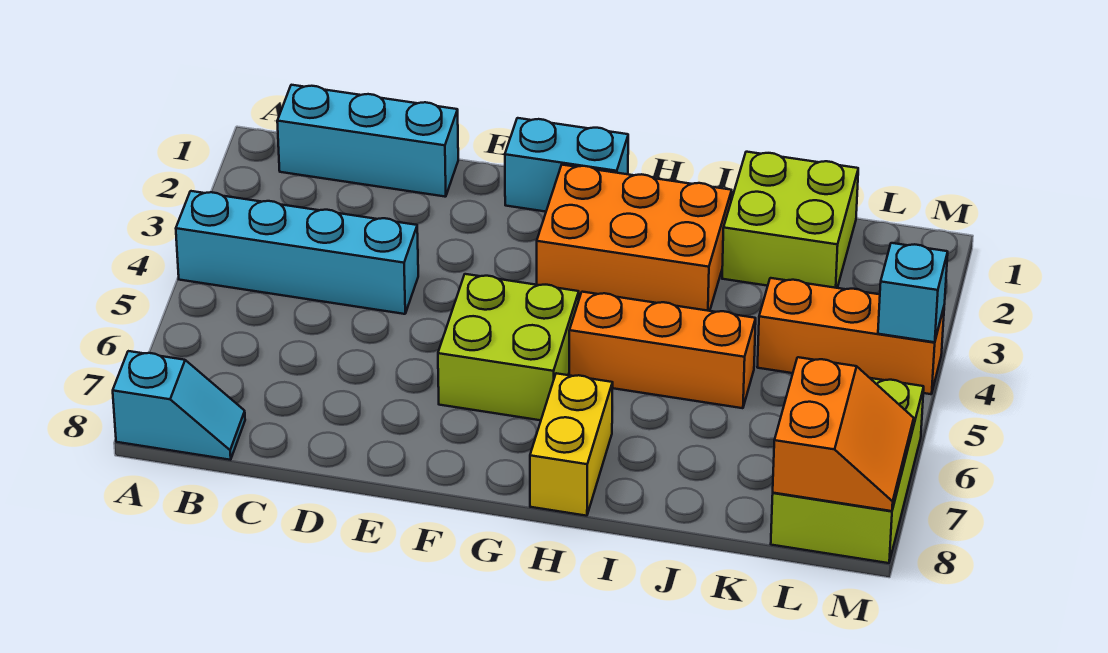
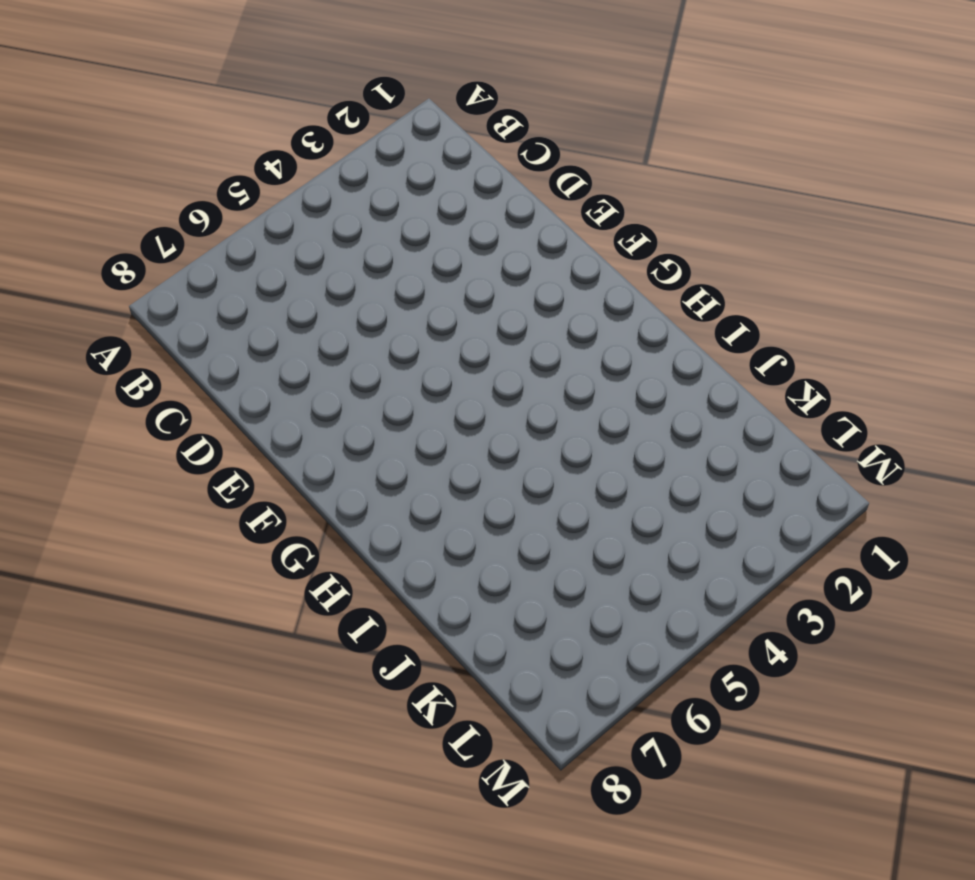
none -> cyan 1x4 brick [176,191,418,314]
none -> cyan 1x2 slope [113,351,245,460]
none -> cyan 1x3 brick [277,85,458,197]

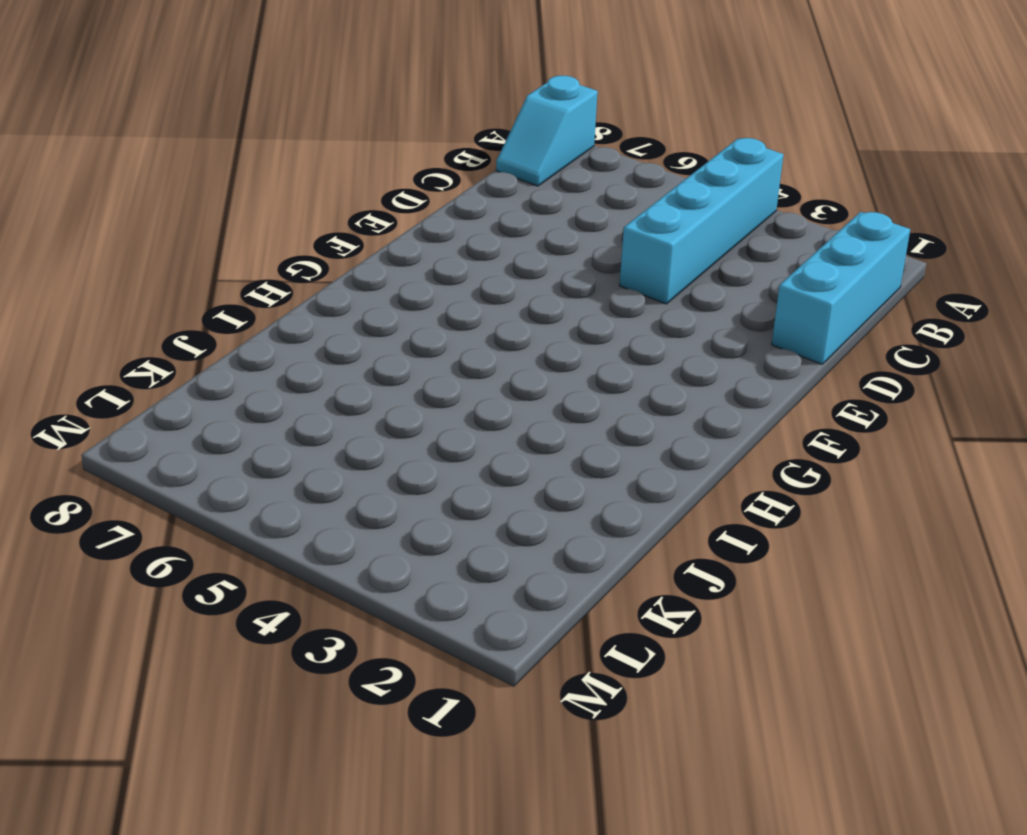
none -> cyan 1x2 brick [505,118,628,212]
none -> lime 2x2 brick [438,274,579,420]
none -> orange 2x3 brick [537,165,732,311]

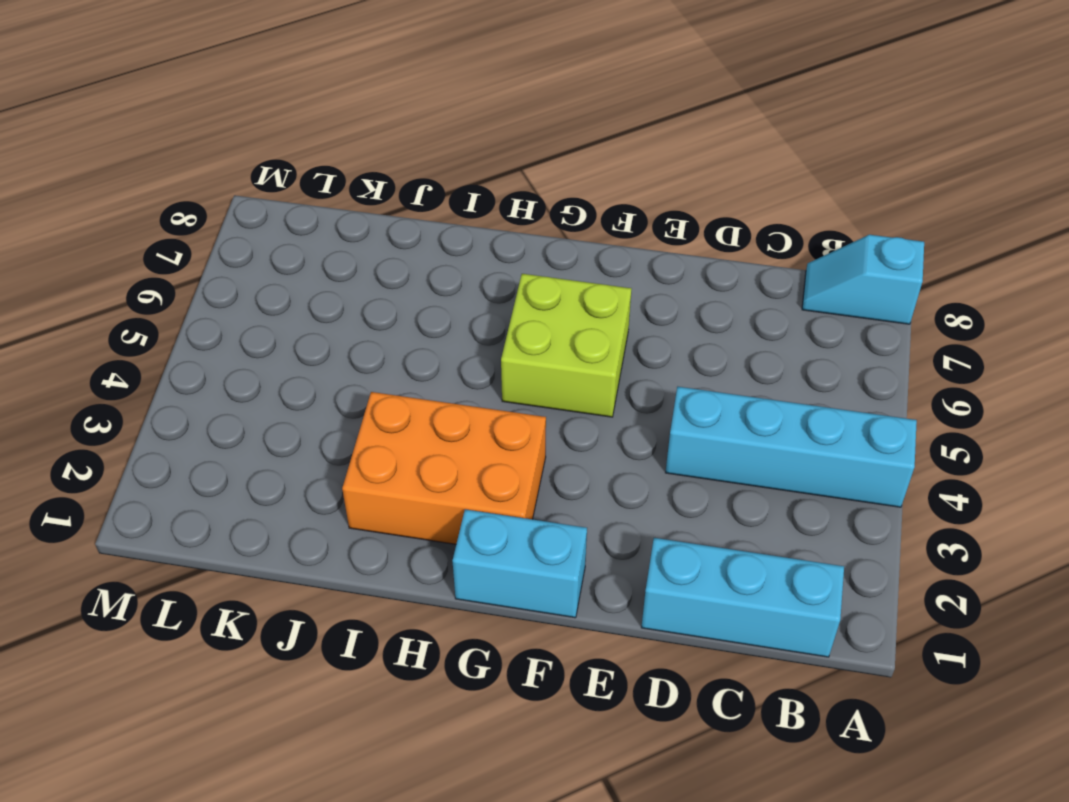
none -> orange 1x3 brick [569,292,756,408]
none -> yellow 1x2 brick [530,373,613,516]
none -> lime 2x2 brick [722,152,858,288]

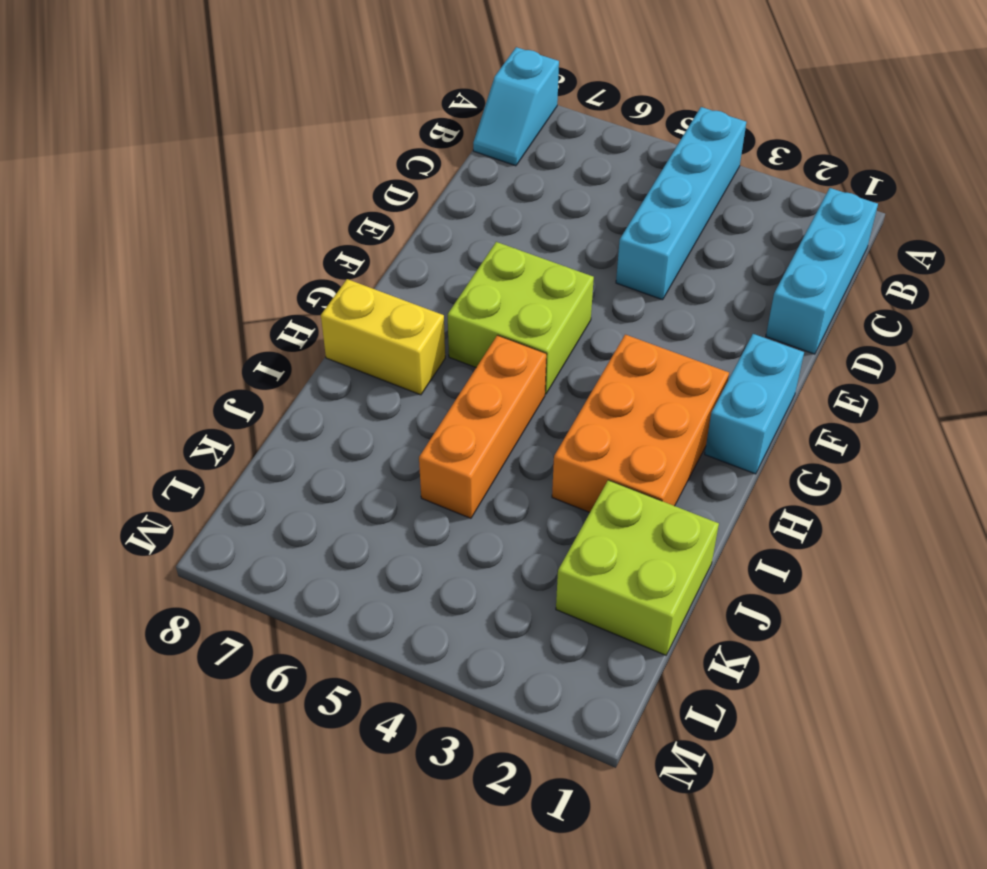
none -> orange 1x3 brick [757,278,944,394]
none -> lime 2x3 brick [771,378,924,563]
none -> orange 2x2 slope [773,357,914,511]

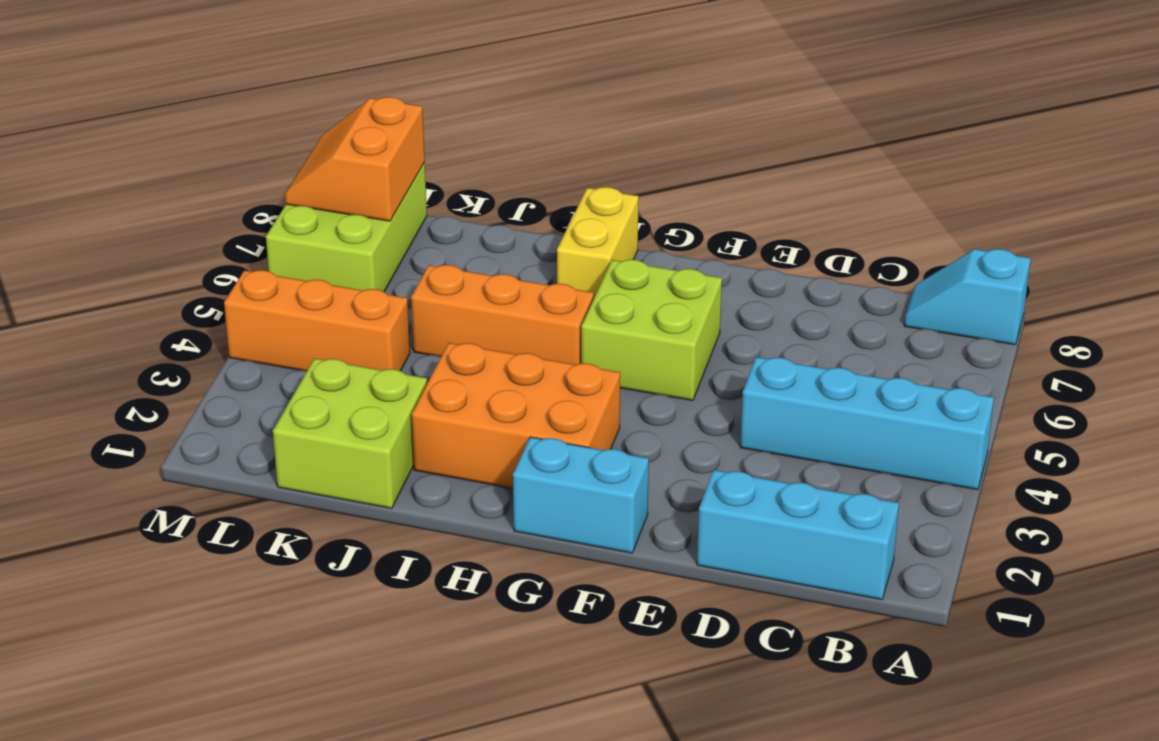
none -> cyan 1x1 brick [878,243,948,342]

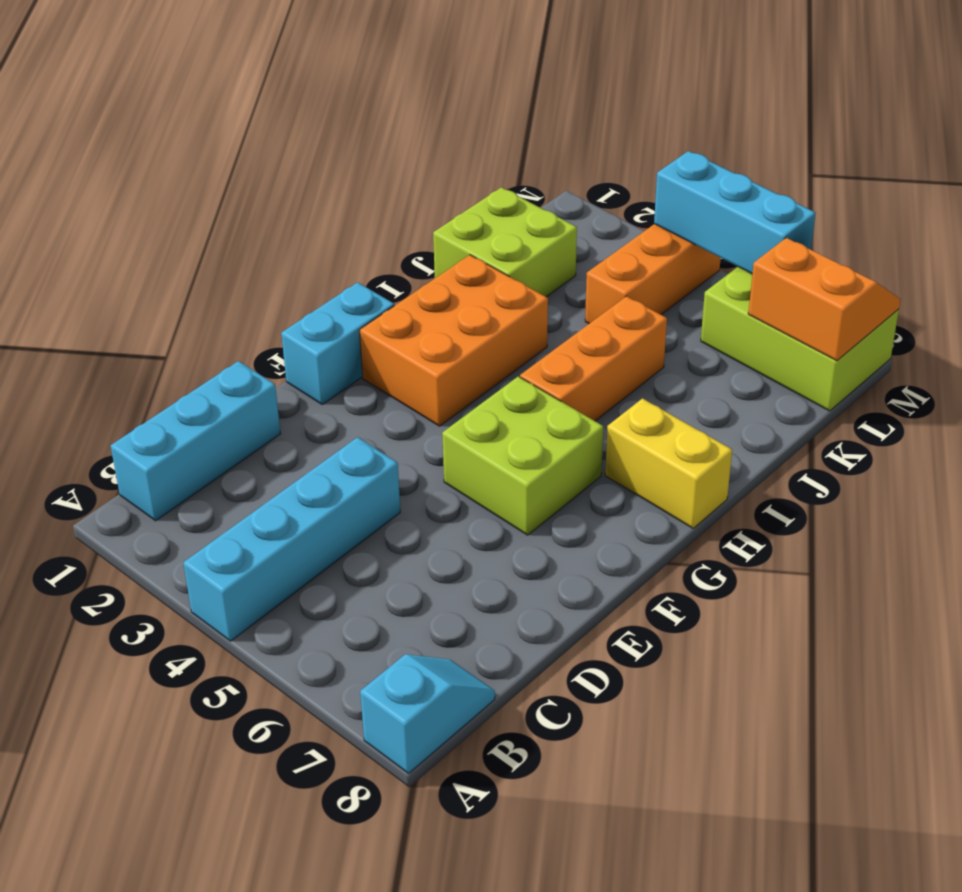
cyan 1x3 brick [654,151,816,274] -> cyan 1x1 brick [878,243,948,342]

